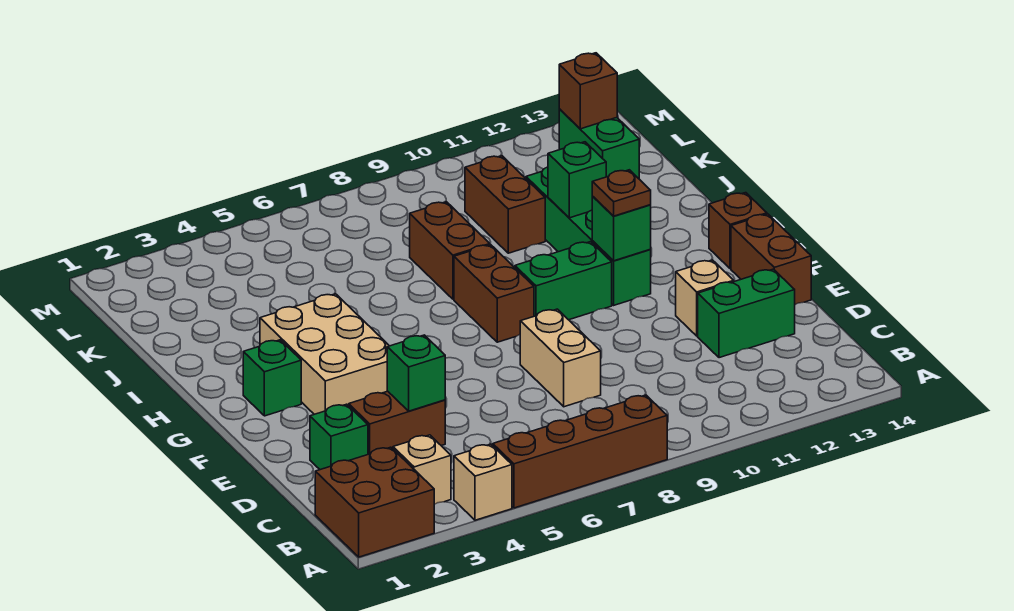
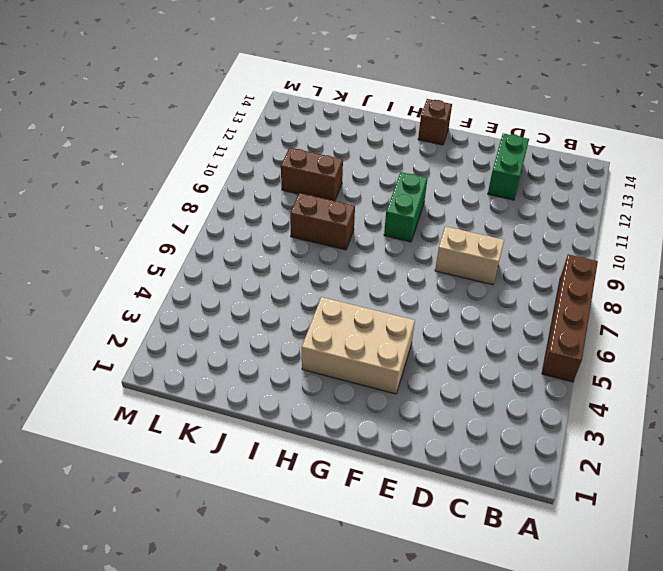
none -> brown 2x2 brick [315,447,434,557]
none -> tan 1x1 brick [454,444,512,520]
none -> tan 1x1 brick [393,435,451,504]

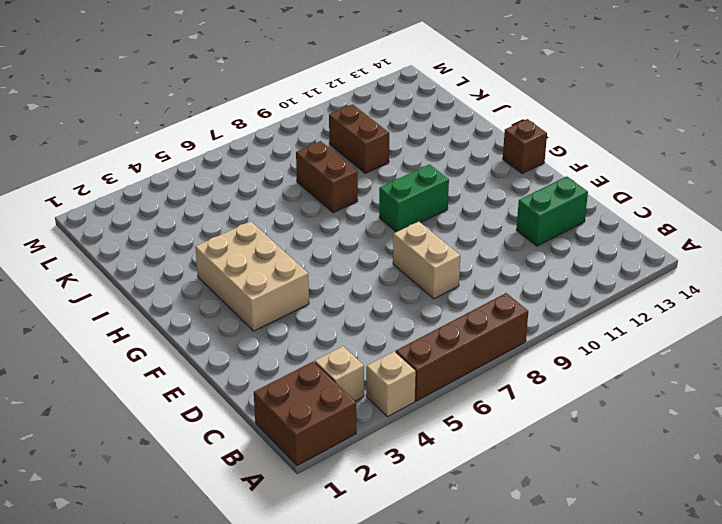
none -> green 1x1 brick [310,404,368,470]
none -> brown 1x2 brick [349,391,445,454]
none -> tan 1x1 brick [676,260,734,336]

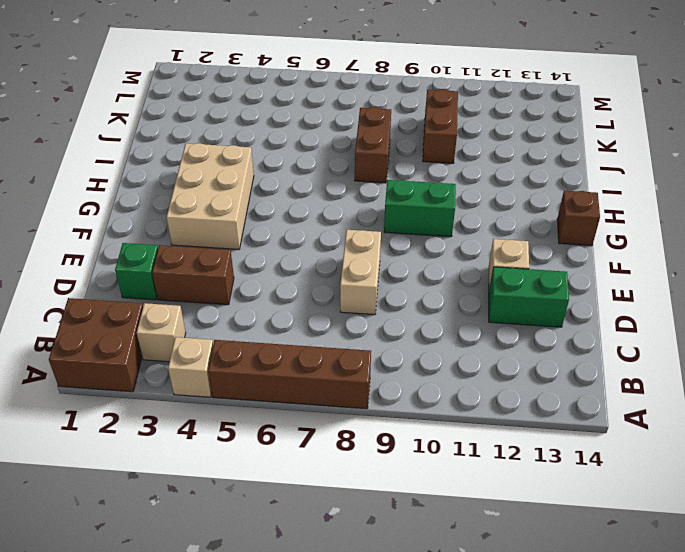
none -> brown 1x2 brick [731,214,811,305]
none -> green 1x1 brick [243,340,301,416]
none -> brown 1x2 brick [454,245,534,342]

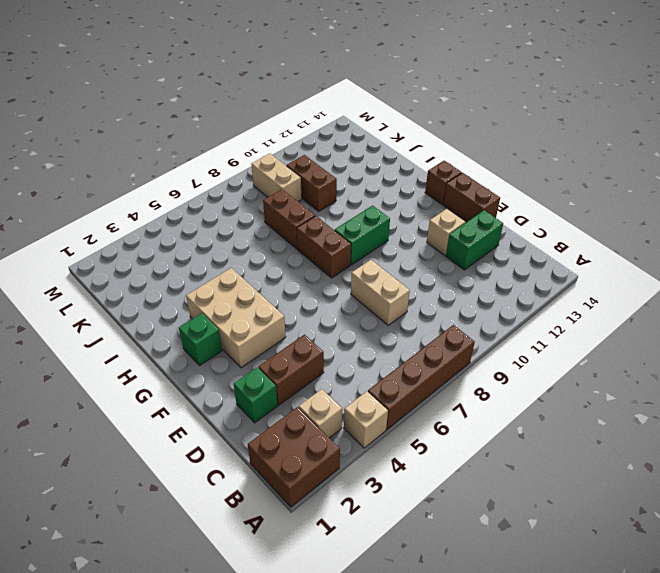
tan 1x2 brick [251,154,302,201] -> none
none -> green 1x4 brick [526,167,651,305]
none -> green 1x2 brick [559,109,639,179]
none -> green 1x1 brick [387,335,445,411]

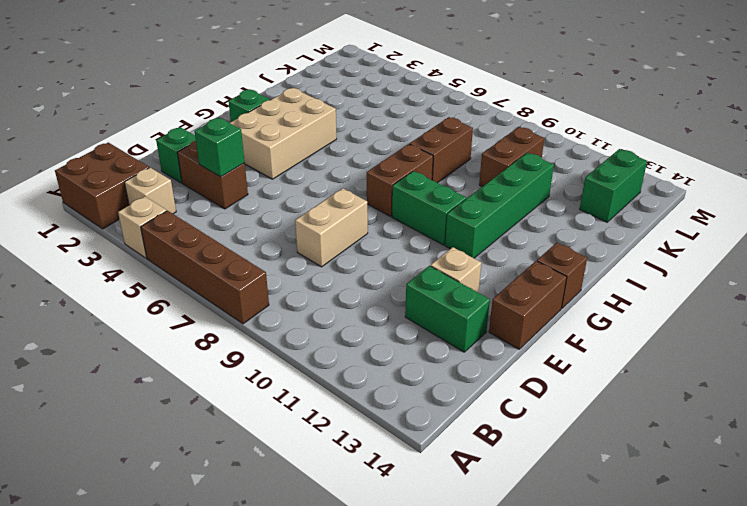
none -> green 1x1 brick [592,197,651,261]
none -> green 1x1 brick [548,142,606,218]
none -> brown 1x1 brick [559,53,617,129]

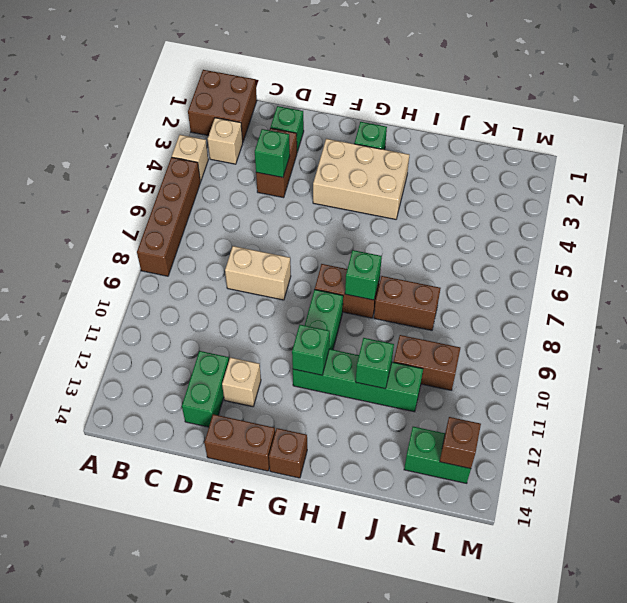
green 1x1 brick [345,250,382,300] -> none
none -> brown 1x1 plate [592,170,651,216]

